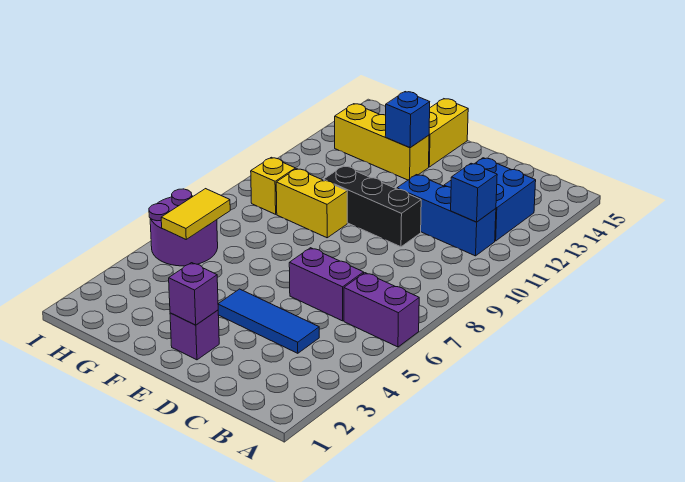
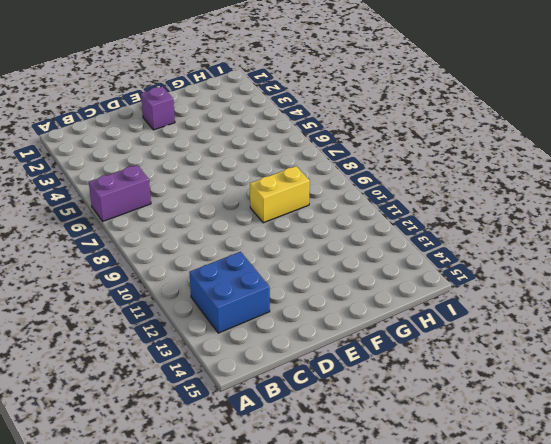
none -> blue 1x3 brick [397,175,496,256]
none -> blue 1x3 tile [218,289,319,353]
none -> purple 1x2 brick [289,248,364,321]

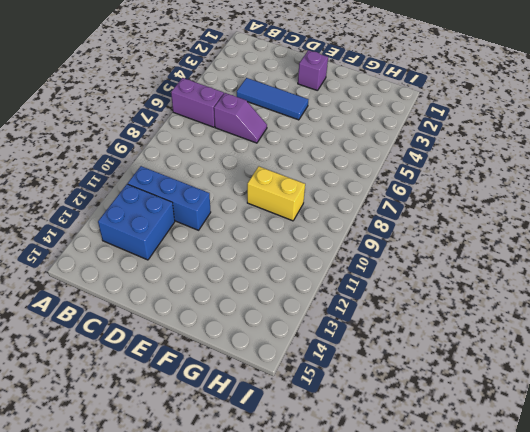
purple 1x2 slope [214,93,267,143] -> purple 1x2 brick [289,248,364,321]
none -> black 1x3 brick [324,166,421,247]
none -> yellow 1x3 brick [335,104,429,180]
none -> yellow 1x2 brick [429,99,468,167]

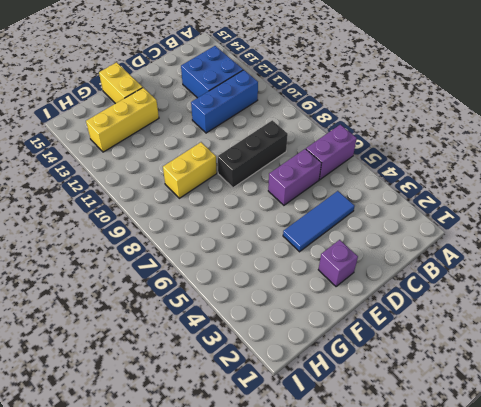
black 1x3 brick [218,120,288,188] -> black 1x3 brick moved to [324,166,421,247]
none -> purple 2x2 round brick [149,189,218,266]
none -> yellow 1x1 brick [251,157,295,214]
none -> blue 1x1 brick [451,163,497,222]

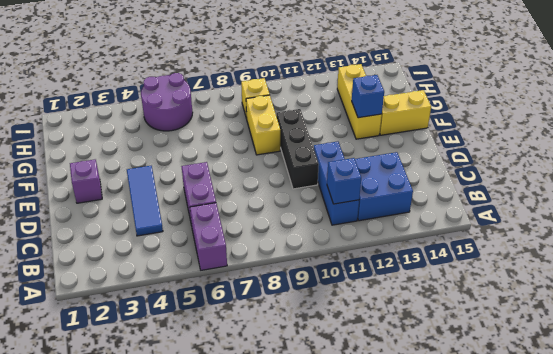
none -> purple 1x1 brick [169,263,218,325]
none -> yellow 1x2 tile [161,189,230,239]

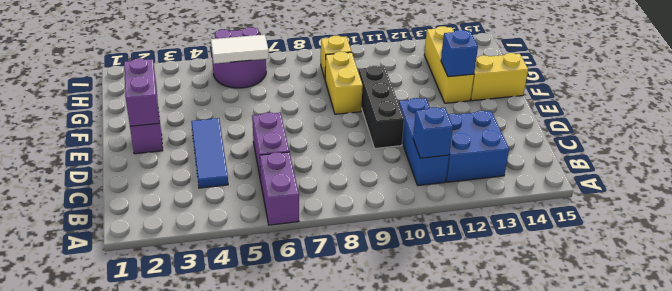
purple 1x2 brick [124,58,159,126] -> purple 1x1 brick [169,263,218,325]
white 1x2 tile [211,35,269,64] -> yellow 1x2 tile [161,189,230,239]

